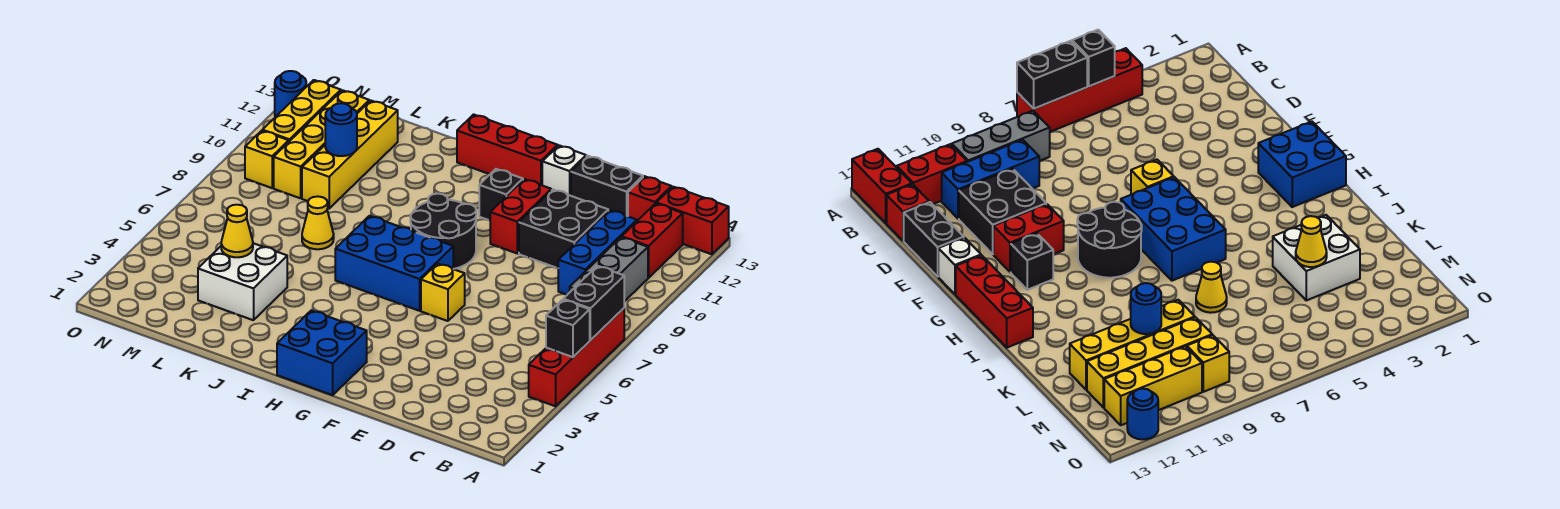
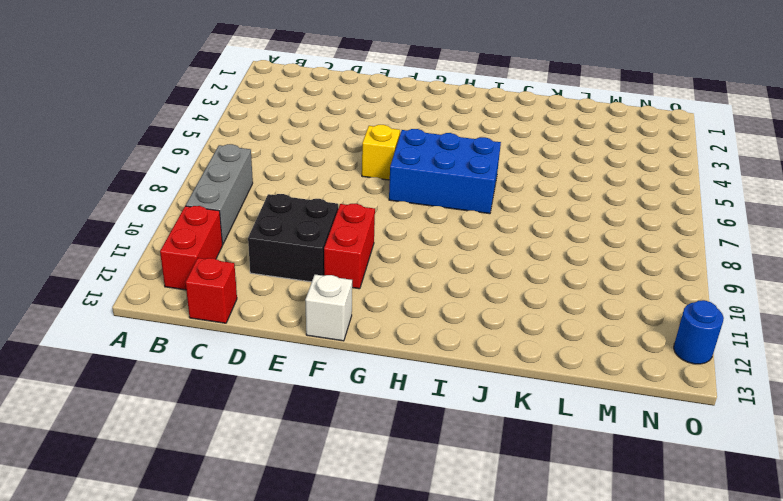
none -> red 1x4 brick [529,308,624,406]
none -> red 1x2 brick [656,187,729,254]
none -> blue 1x3 brick [558,210,637,295]

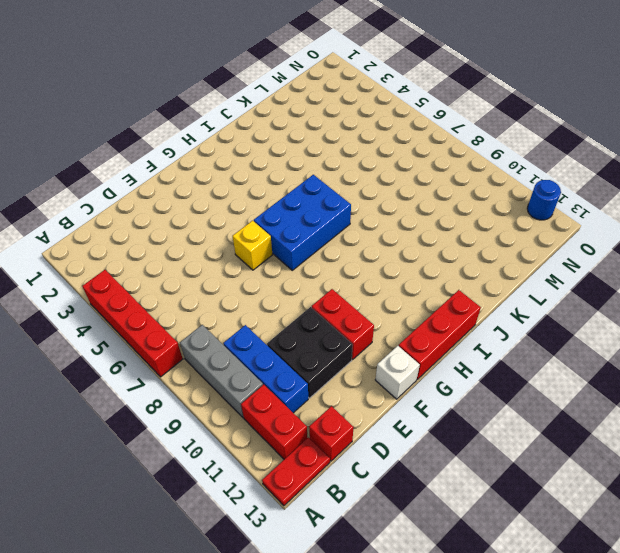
red 1x2 plate [262,437,330,506] -> red 1x2 brick [656,187,729,254]
none -> black 1x2 brick [571,156,643,216]
none -> blue 2x2 brick [277,311,367,395]
none -> black 2x2 round brick [410,194,476,269]

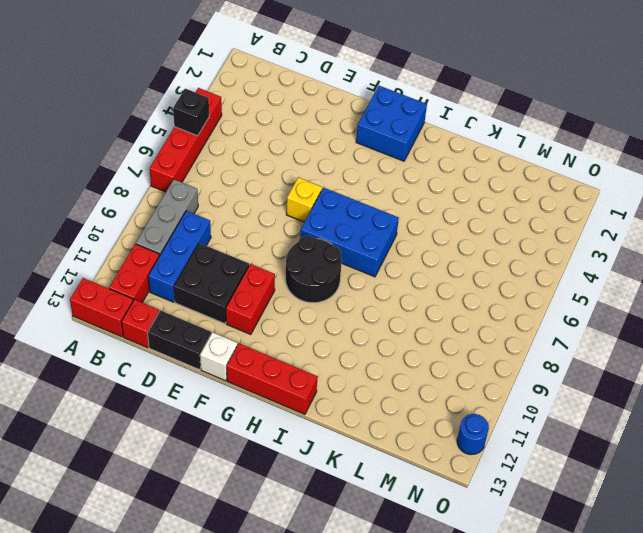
none -> black 1x1 brick [479,169,523,220]
none -> white 2x2 brick [198,243,287,320]
none -> yellow 1x1 cone [302,196,334,249]

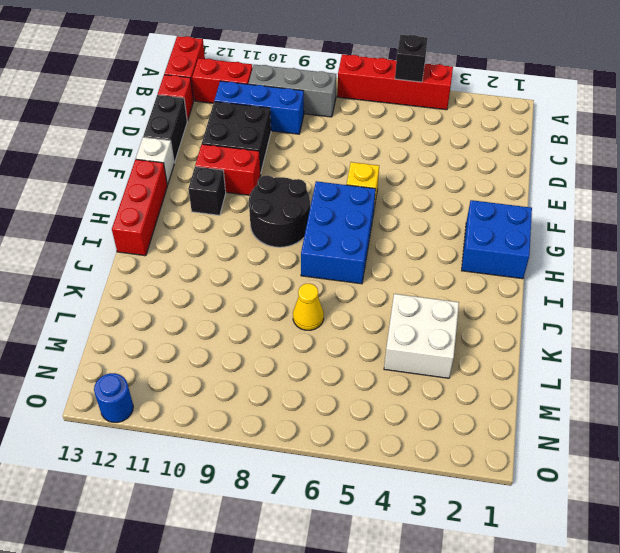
none -> yellow 1x4 brick [302,101,398,209]
none -> yellow 1x4 brick [274,90,369,198]
none -> yellow 1x1 brick [245,131,289,188]

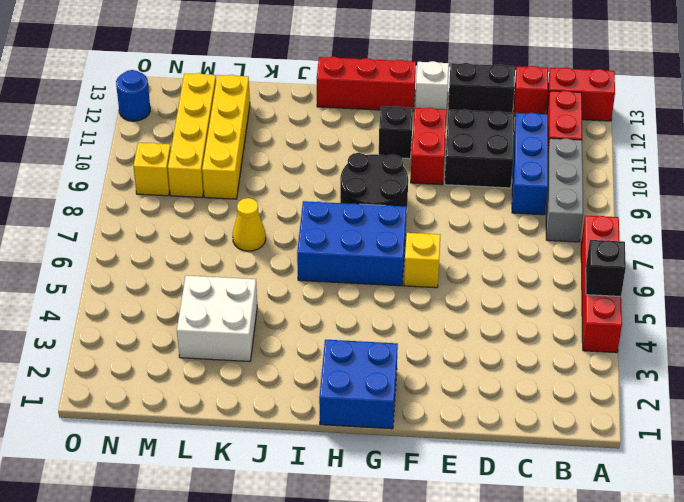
none -> yellow 1x3 brick [262,80,341,141]
none -> black 1x2 brick [563,266,624,340]
none -> yellow 1x1 cone [221,205,253,257]

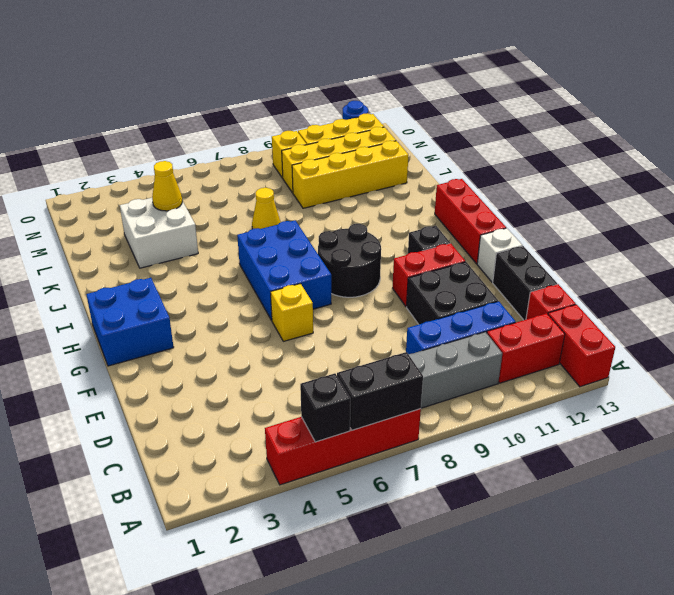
none -> blue 1x1 round brick [325,103,357,156]

